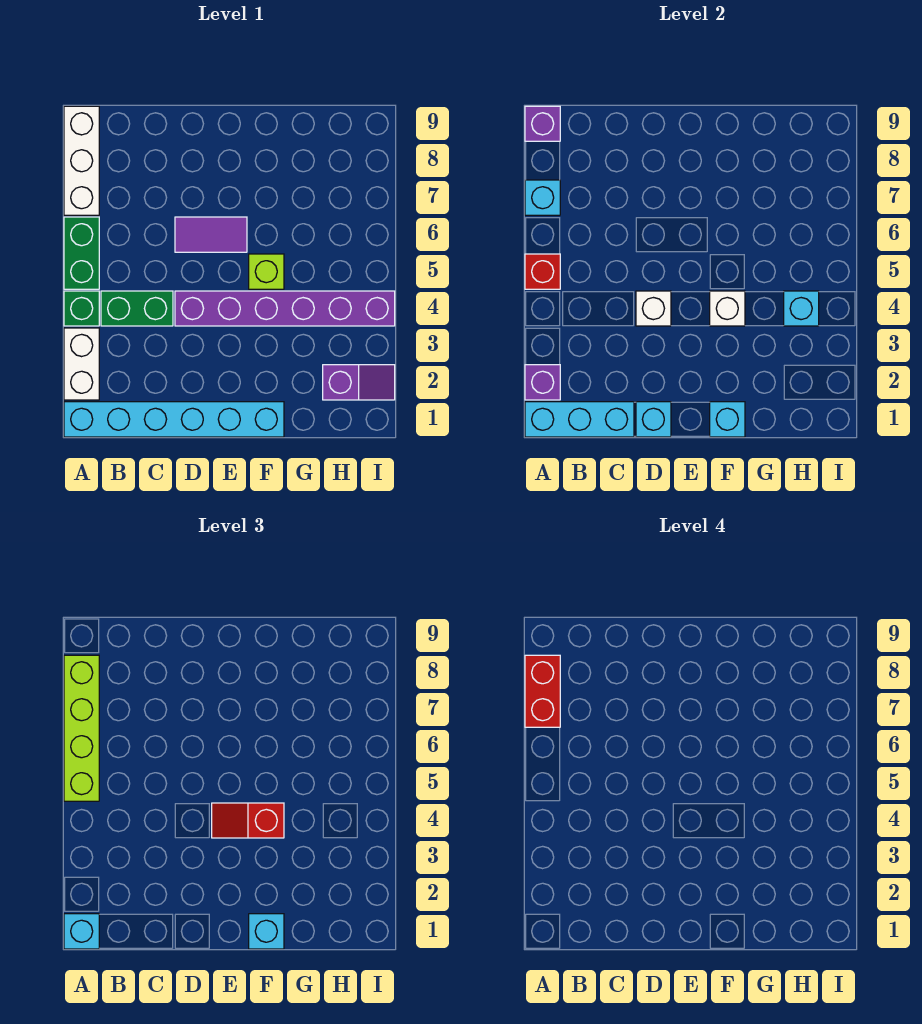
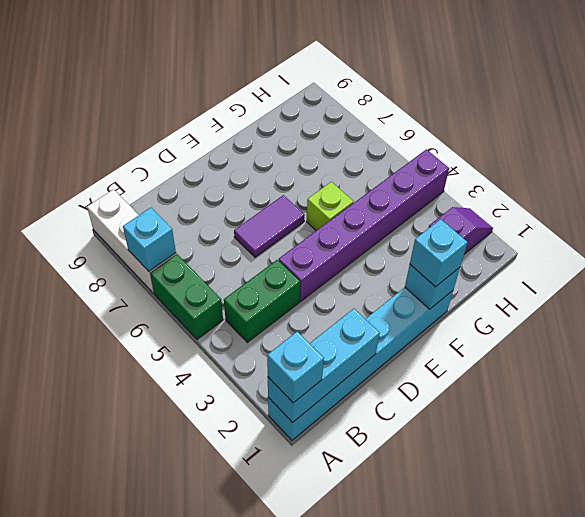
none -> white 1x2 brick [64,328,99,400]
none -> green 1x1 brick [64,291,99,326]
none -> purple 1x1 brick [525,365,560,400]

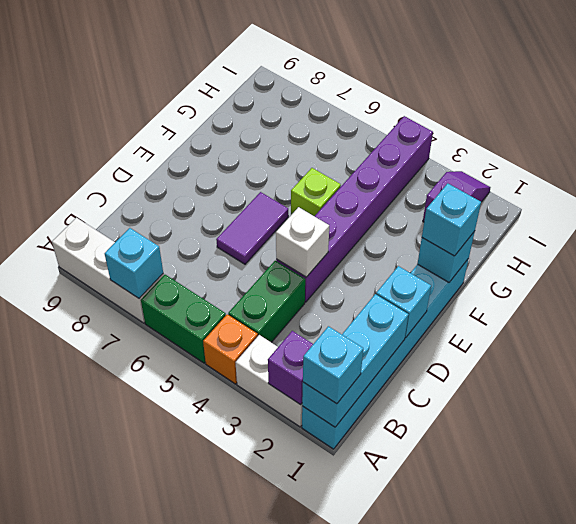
orange 1x1 brick [203,314,258,384] -> green 1x1 brick [64,291,99,326]
none -> red 1x1 brick [525,254,560,289]
none -> purple 1x1 brick [525,106,560,141]
none -> white 1x1 brick [710,291,745,326]

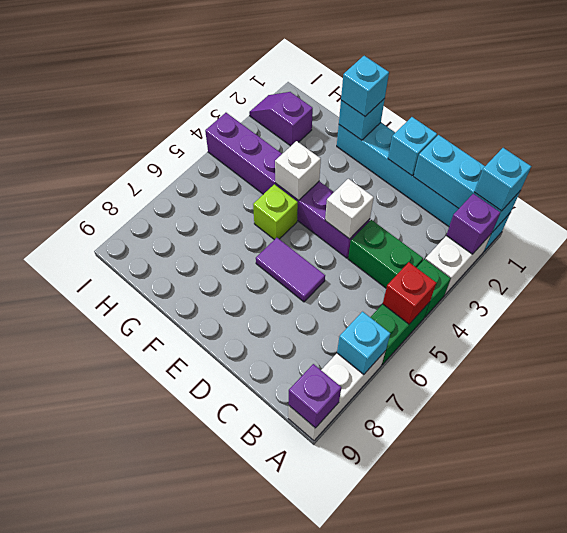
none -> cyan 1x1 brick [784,291,819,326]
none -> lime 1x4 brick [64,655,99,801]
none -> red 1x2 slope [212,803,284,838]

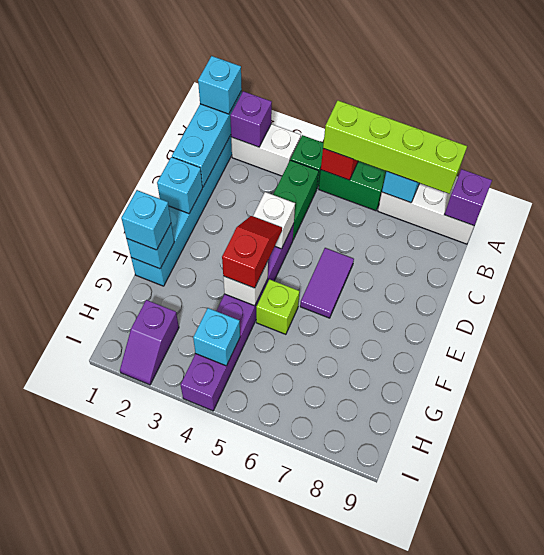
none -> red 1x2 brick [525,655,560,727]

